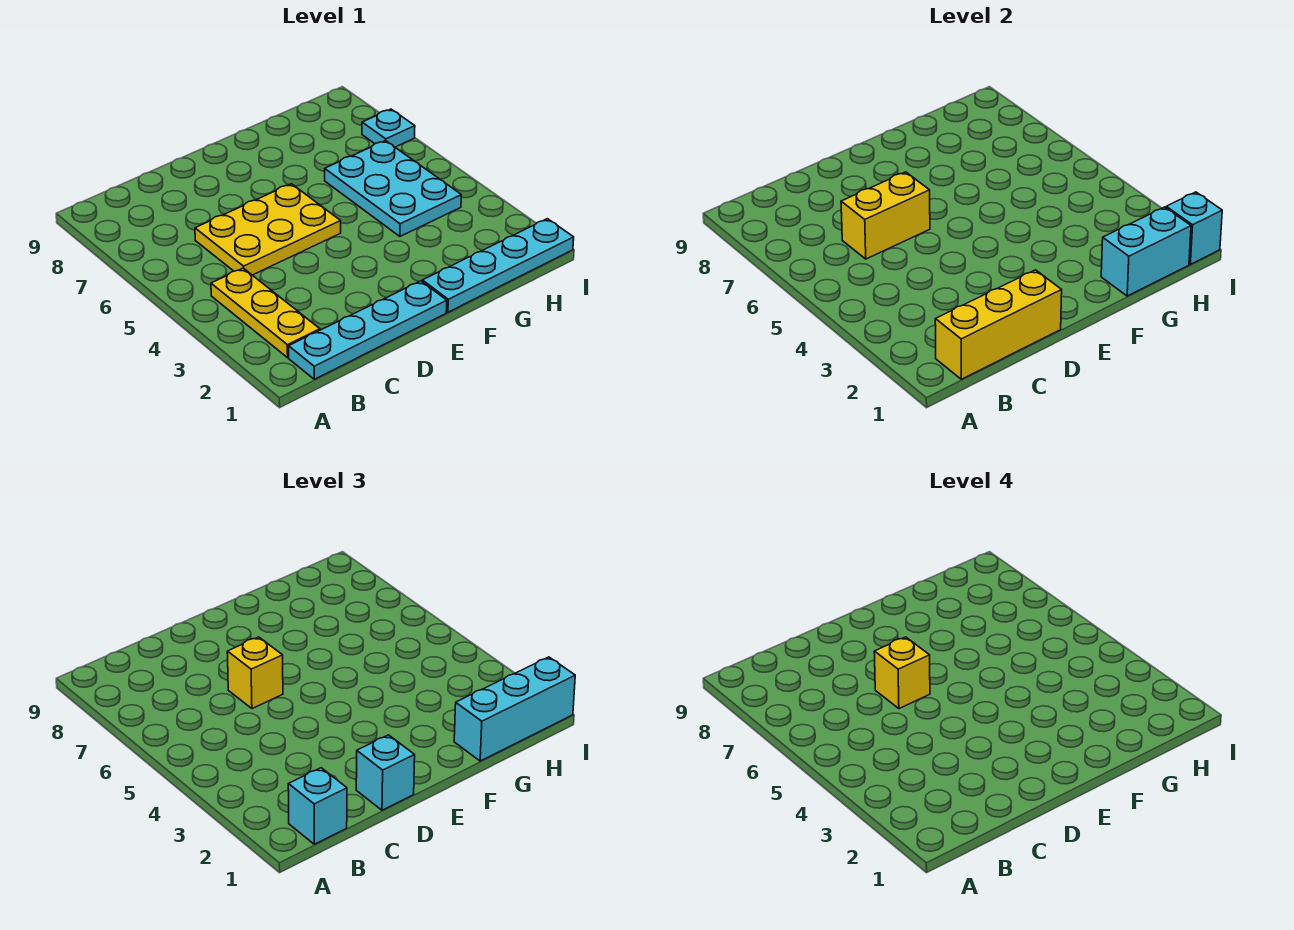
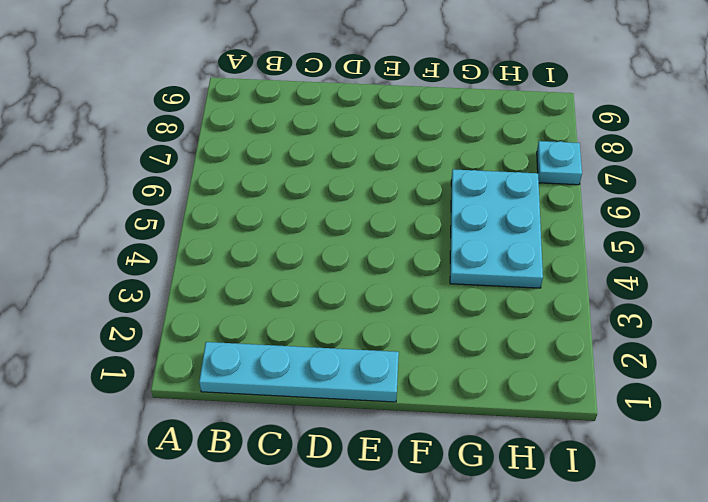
none -> yellow 1x3 plate [211,268,320,358]
none -> yellow 2x3 plate [195,184,341,275]
none -> cyan 1x4 plate [422,219,574,312]

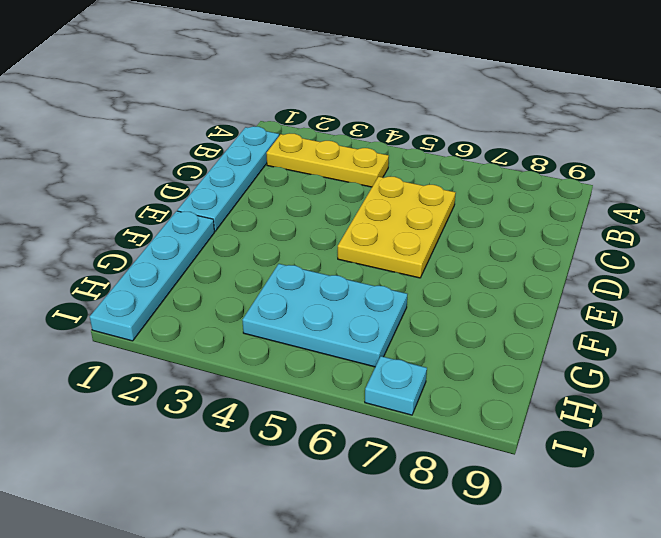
none -> yellow 1x3 brick [935,270,1062,379]
none -> yellow 1x2 brick [841,172,930,259]
none -> cyan 1x2 brick [1101,207,1191,296]

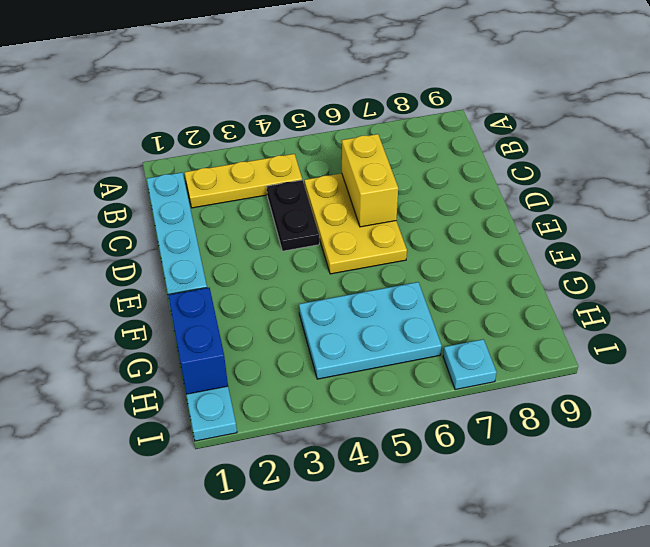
black 1x2 plate [267,180,319,251] -> none
blue 1x2 brick [168,288,228,394] -> cyan 1x2 brick [1101,207,1191,296]
none -> yellow 1x3 brick [935,270,1062,379]
none -> cyan 1x1 brick [1166,192,1222,264]
none -> cyan 1x1 brick [288,768,347,844]

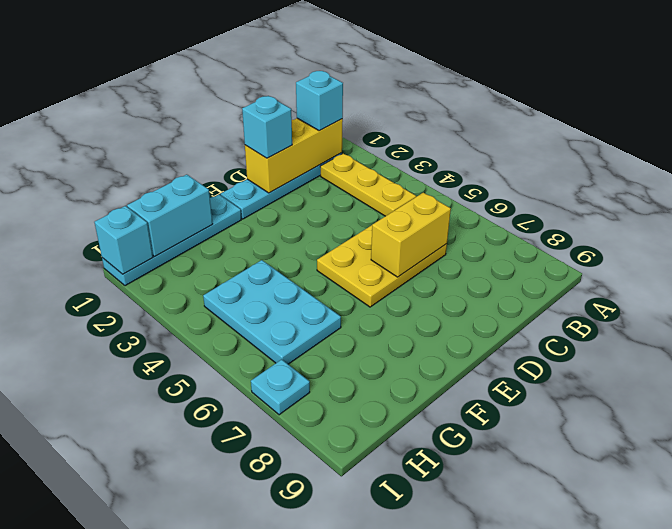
none -> yellow 1x1 brick [227,637,283,709]
none -> cyan 1x3 brick [454,657,575,761]
none -> yellow 1x1 brick [874,637,930,709]

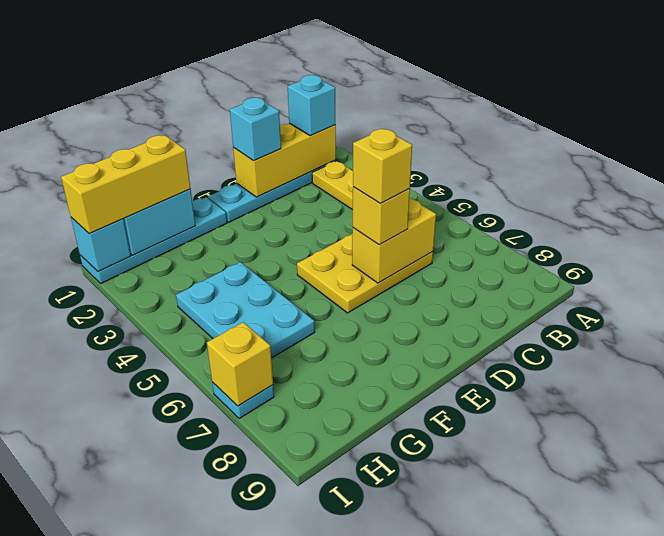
yellow 1x3 brick [61,135,191,234] -> cyan 1x3 brick [454,657,575,761]
yellow 1x1 brick [207,322,273,406] -> none

